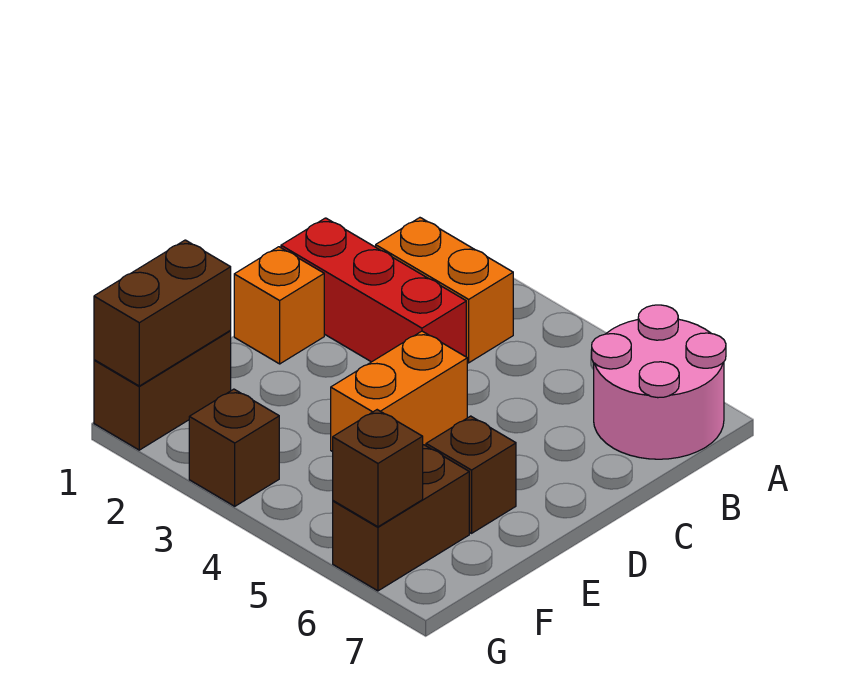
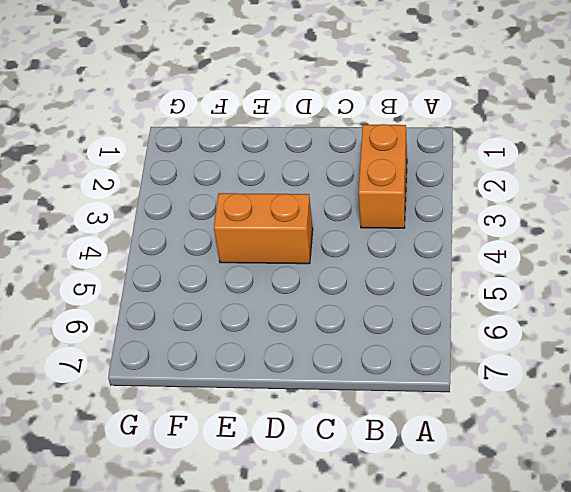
none -> pink 2x2 round brick [592,305,726,459]
none -> red 1x3 brick [281,218,466,362]

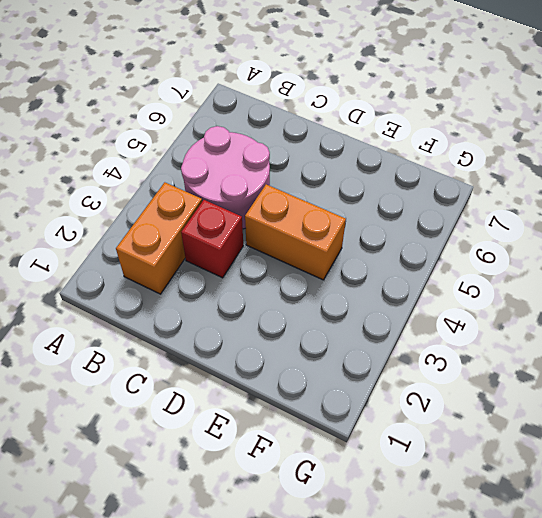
pink 2x2 round brick [181,126,270,229] -> pink 2x2 round brick moved to [592,305,726,459]
red 1x1 brick [181,200,243,278] -> red 1x3 brick [281,218,466,362]
none -> orange 1x1 brick [234,247,324,364]
none -> brown 1x1 brick [426,416,516,533]

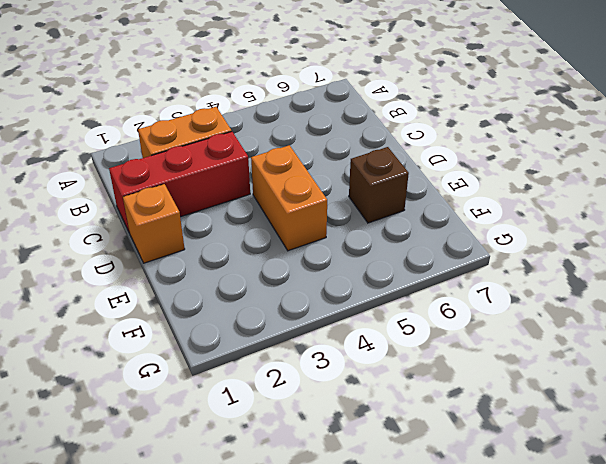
none -> pink 2x2 round brick [592,305,726,459]
none -> brown 1x2 brick [94,331,231,450]

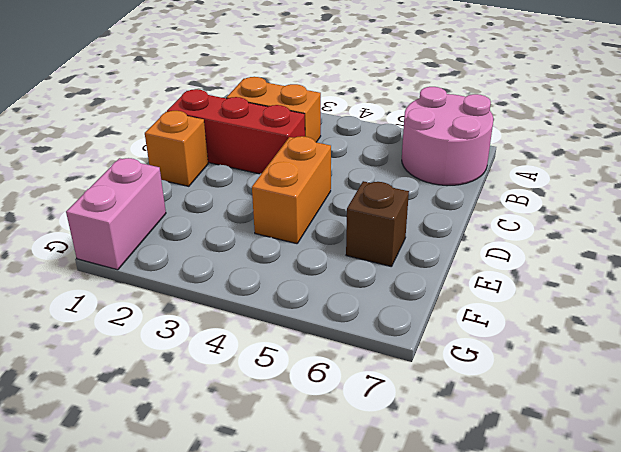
pink 1x2 brick [66,158,166,270] -> brown 1x2 brick [94,331,231,450]
none -> brown 1x2 brick [333,445,469,591]
none -> brown 1x1 brick [189,389,279,506]

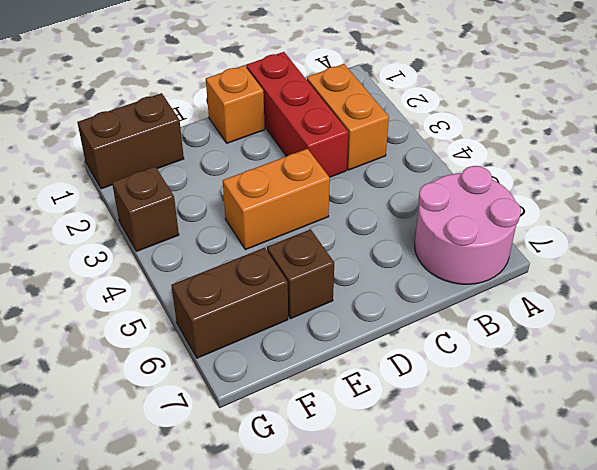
none -> brown 1x2 brick [94,240,231,386]
none -> brown 1x1 brick [333,410,423,527]

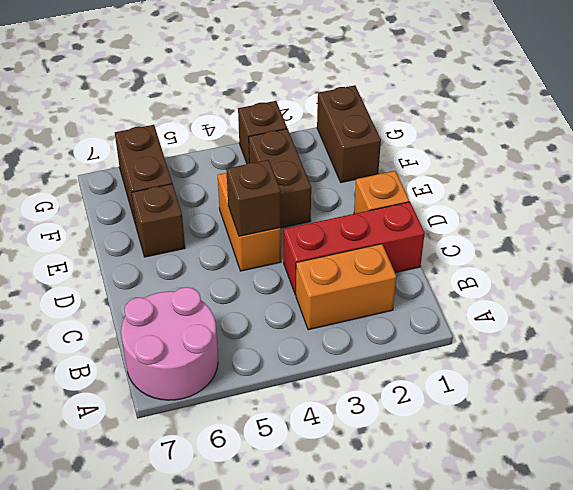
brown 1x1 brick [226,160,281,236] -> brown 1x1 brick moved to [333,410,423,527]
brown 1x2 brick [249,129,311,228] -> brown 1x2 brick moved to [94,240,231,386]

